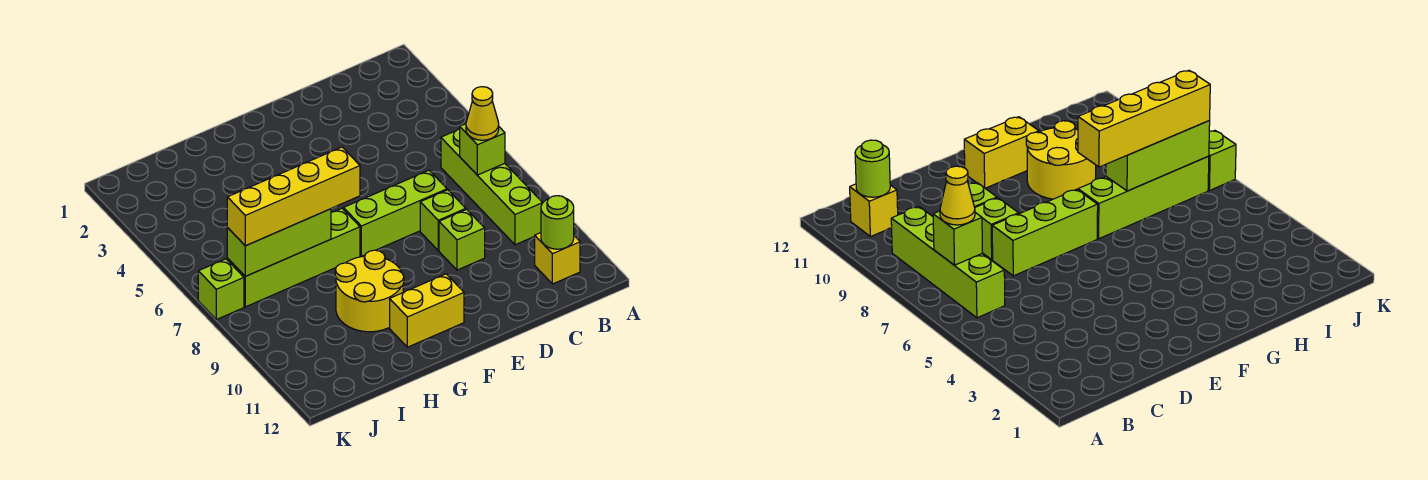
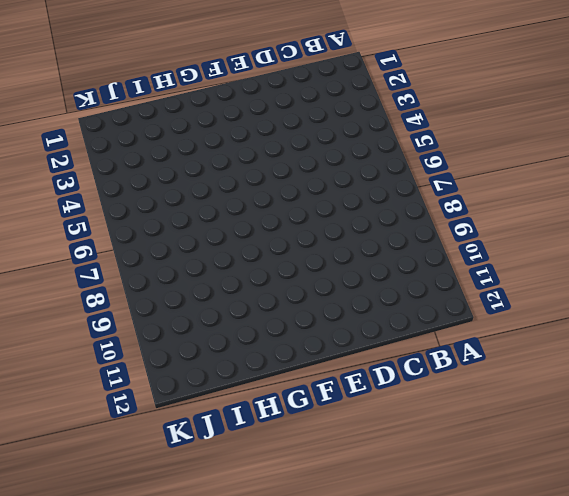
none -> lime 1x4 brick [441,129,542,245]
none -> yellow 1x1 brick [535,233,580,284]
none -> lime 1x3 brick [344,170,447,256]

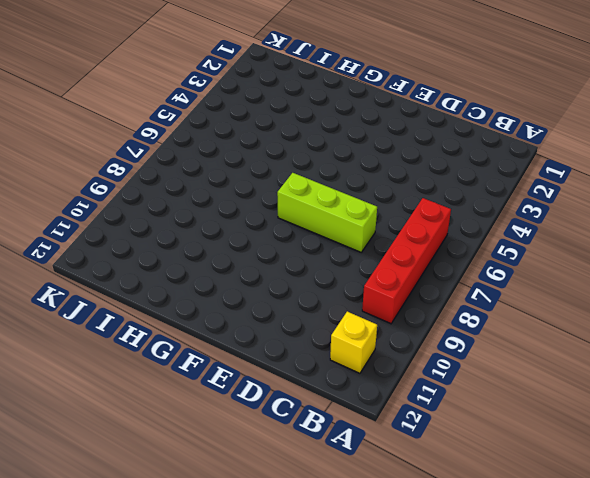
red 1x4 brick [362,198,451,324] -> lime 1x4 brick [441,129,542,245]
none -> lime 1x1 brick [420,190,466,250]
none -> lime 1x1 brick [439,209,485,270]
none -> yellow 1x2 brick [390,274,464,347]

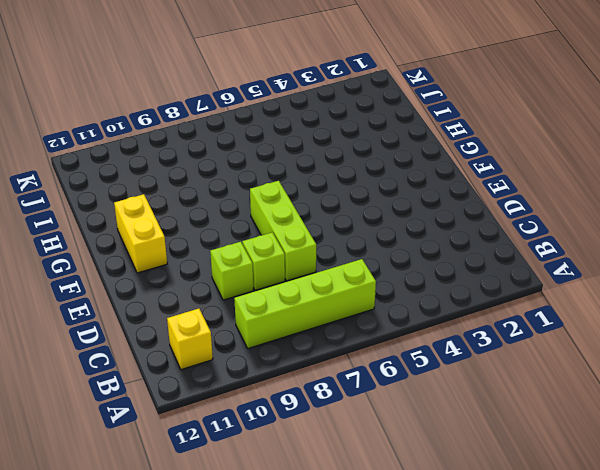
none -> lime 1x4 brick [227,208,360,307]
none -> yellow 2x2 round brick [335,250,404,332]
none -> lime 1x1 brick [198,259,244,319]

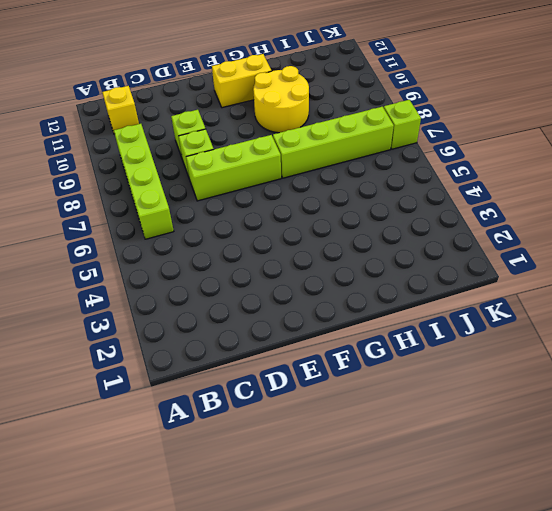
none -> lime 1x1 brick [460,124,505,175]
none -> lime 1x1 round brick [541,196,574,249]
none -> lime 1x3 brick [227,209,331,276]

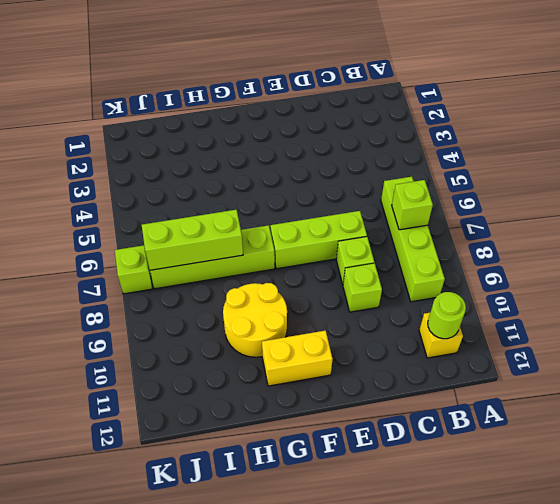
none -> yellow 1x1 cone [466,87,499,140]
none -> yellow 1x4 brick [227,147,360,246]

